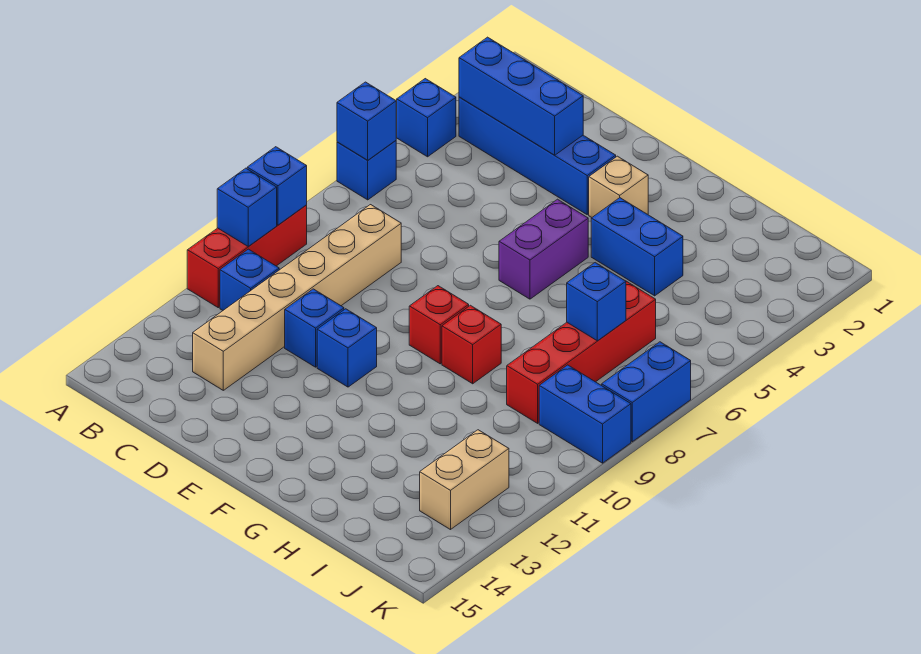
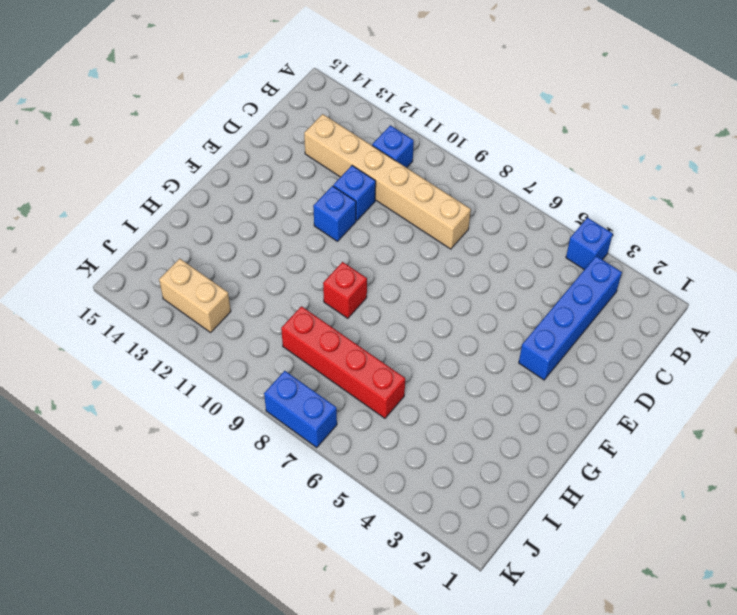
none -> blue 1x1 brick [337,141,396,200]
none -> red 1x3 brick [187,205,307,308]
none -> tan 1x1 brick [589,156,648,217]

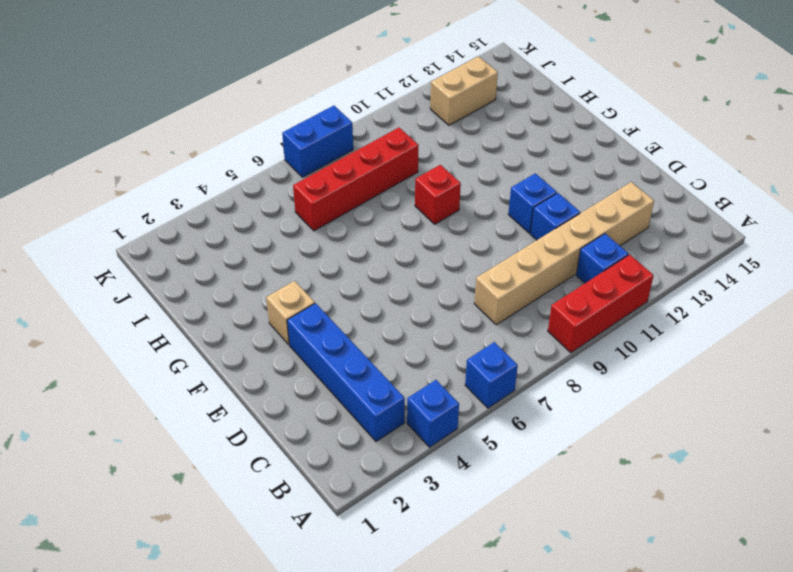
none -> purple 1x2 brick [499,199,588,299]
none -> red 1x1 brick [409,286,469,364]
none -> blue 1x2 brick [591,198,683,296]

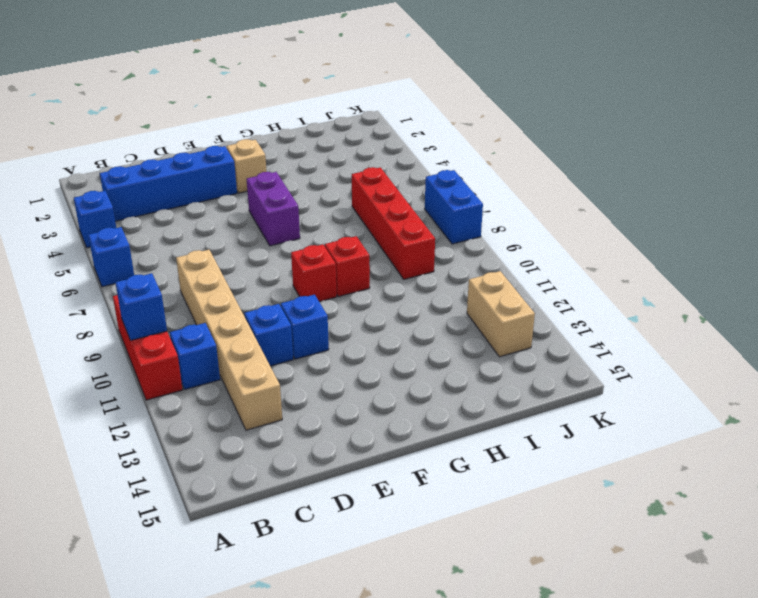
none -> blue 1x2 brick [591,198,683,296]
none -> blue 1x2 brick [539,365,631,463]
none -> blue 1x1 brick [337,82,396,160]

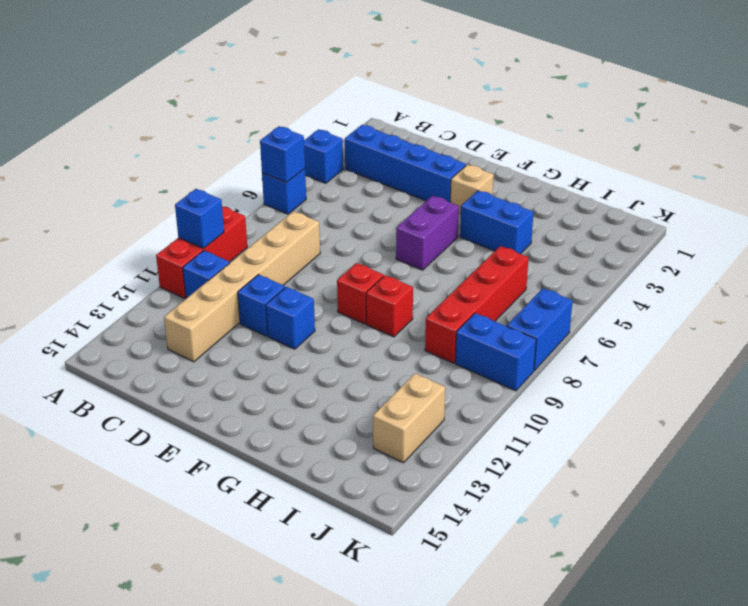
none -> blue 1x1 brick [247,147,307,225]
none -> blue 1x3 brick [459,37,583,155]
none -> blue 1x1 brick [567,263,626,341]

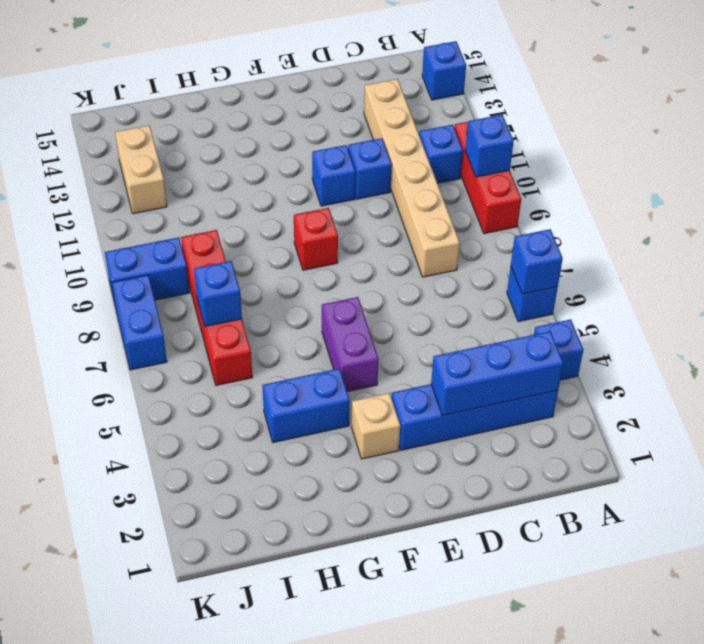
blue 1x1 brick [422,41,466,100] -> blue 1x1 brick moved to [247,147,307,225]
none -> red 1x1 brick [442,305,501,384]

